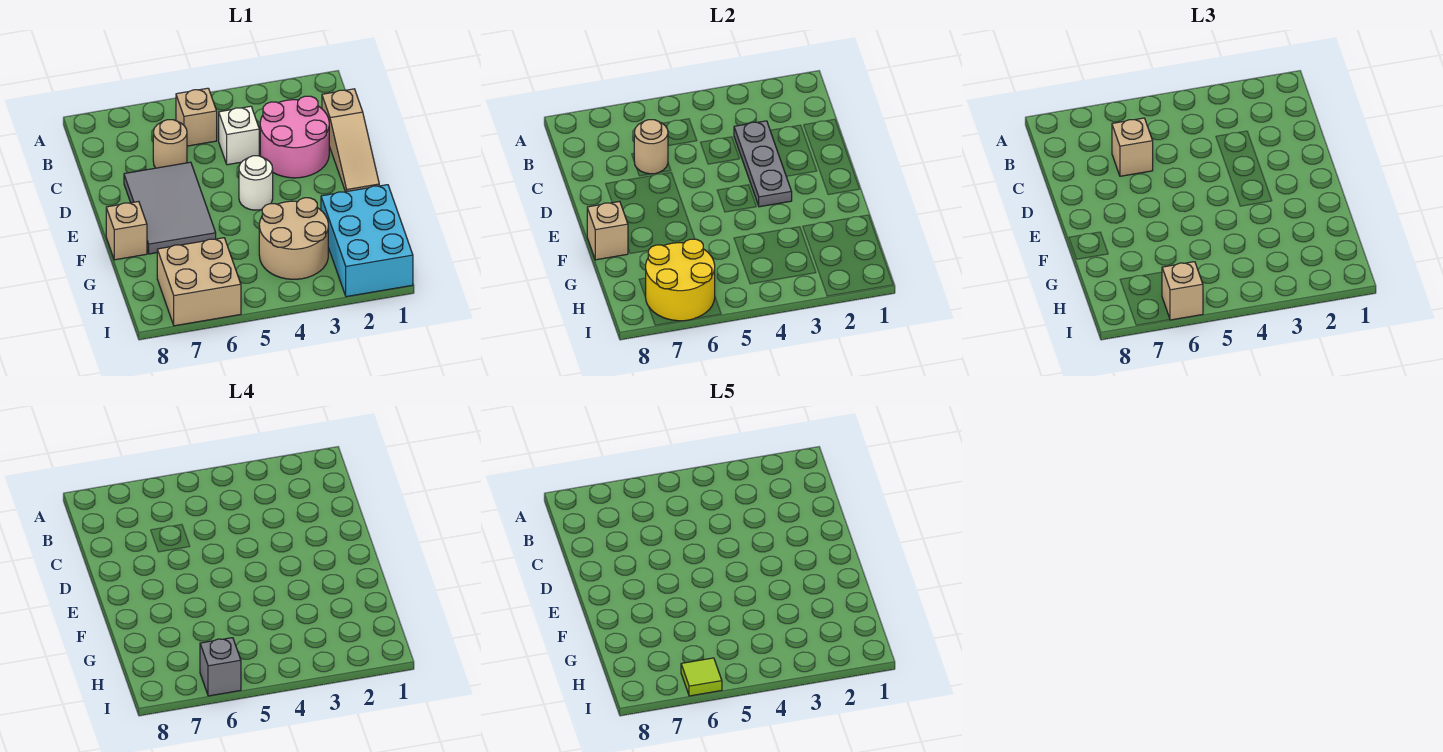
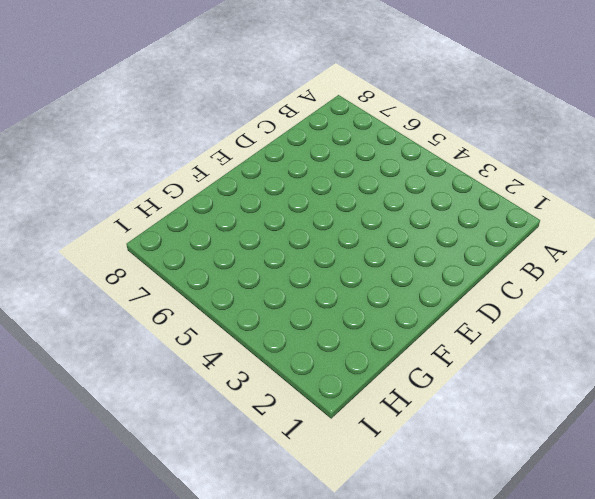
none -> tan 1x1 brick [176,88,217,146]
none -> tan 1x3 slope [322,89,379,192]
none -> pink 2x2 round brick [260,96,329,178]

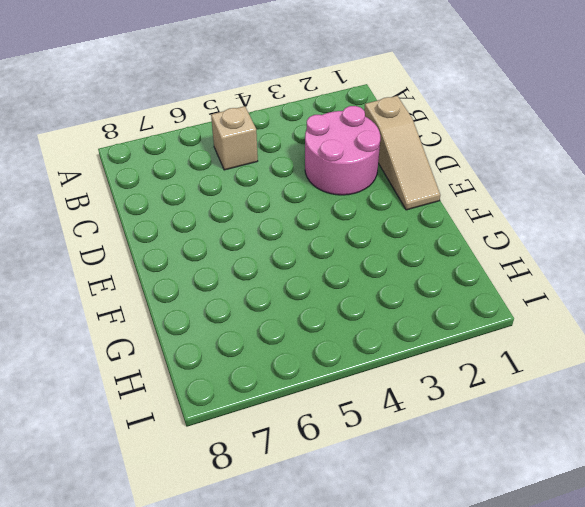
none -> white 1x1 brick [219,106,259,165]
none -> tan 1x1 round brick [153,120,187,168]
none -> grey 2x3 tile [124,162,216,254]

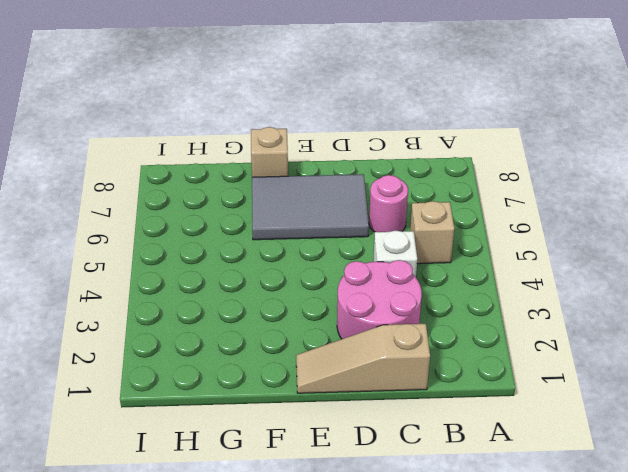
pink 1x1 round brick [369,175,408,232] -> tan 1x1 round brick [153,120,187,168]
none -> white 1x1 round brick [239,156,273,210]
none -> cyan 2x3 brick [321,185,413,297]
none -> tan 2x2 round brick [259,198,328,279]

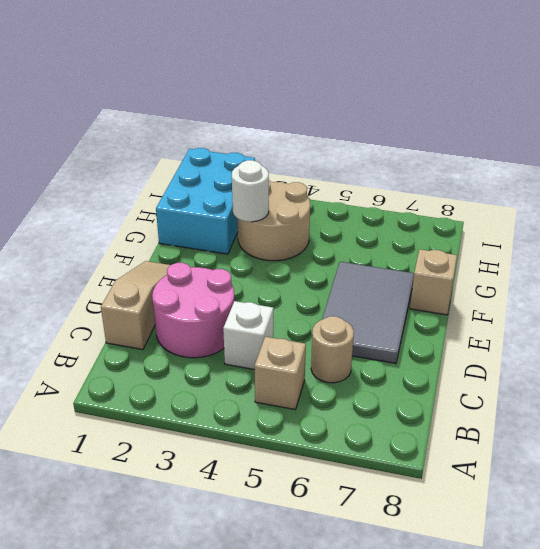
white 1x1 round brick [232,160,269,222] -> white 1x1 round brick moved to [239,156,273,210]
none -> tan 2x2 brick [157,238,241,326]
none -> grey 1x3 plate [734,121,792,207]
none -> tan 1x1 round brick [634,120,668,174]

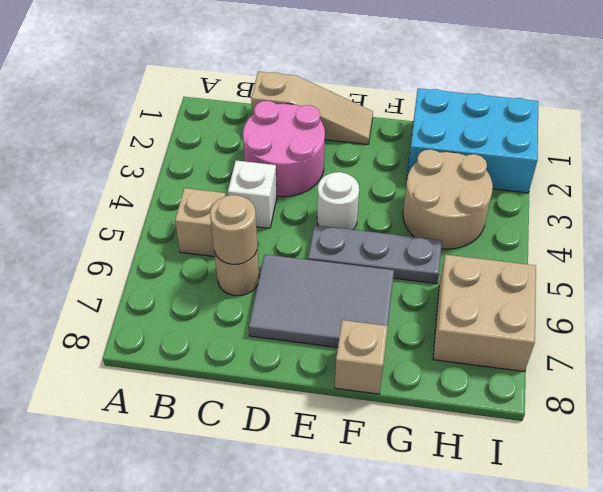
grey 1x3 plate [308,225,442,284] -> grey 1x3 plate moved to [734,121,792,207]
none -> tan 1x1 brick [587,201,628,260]
none -> yellow 2x2 round brick [645,239,715,321]
none -> tan 1x1 brick [1112,118,1153,176]

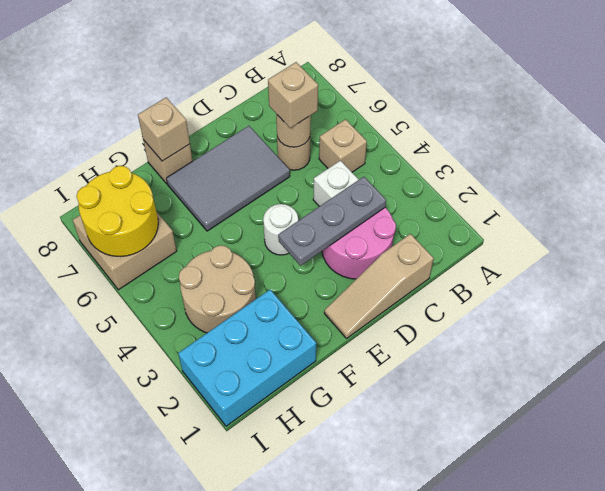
none -> tan 1x1 brick [1162,262,1203,320]
none -> grey 1x1 brick [200,638,241,696]
none -> lime 1x1 tile [681,658,722,696]

